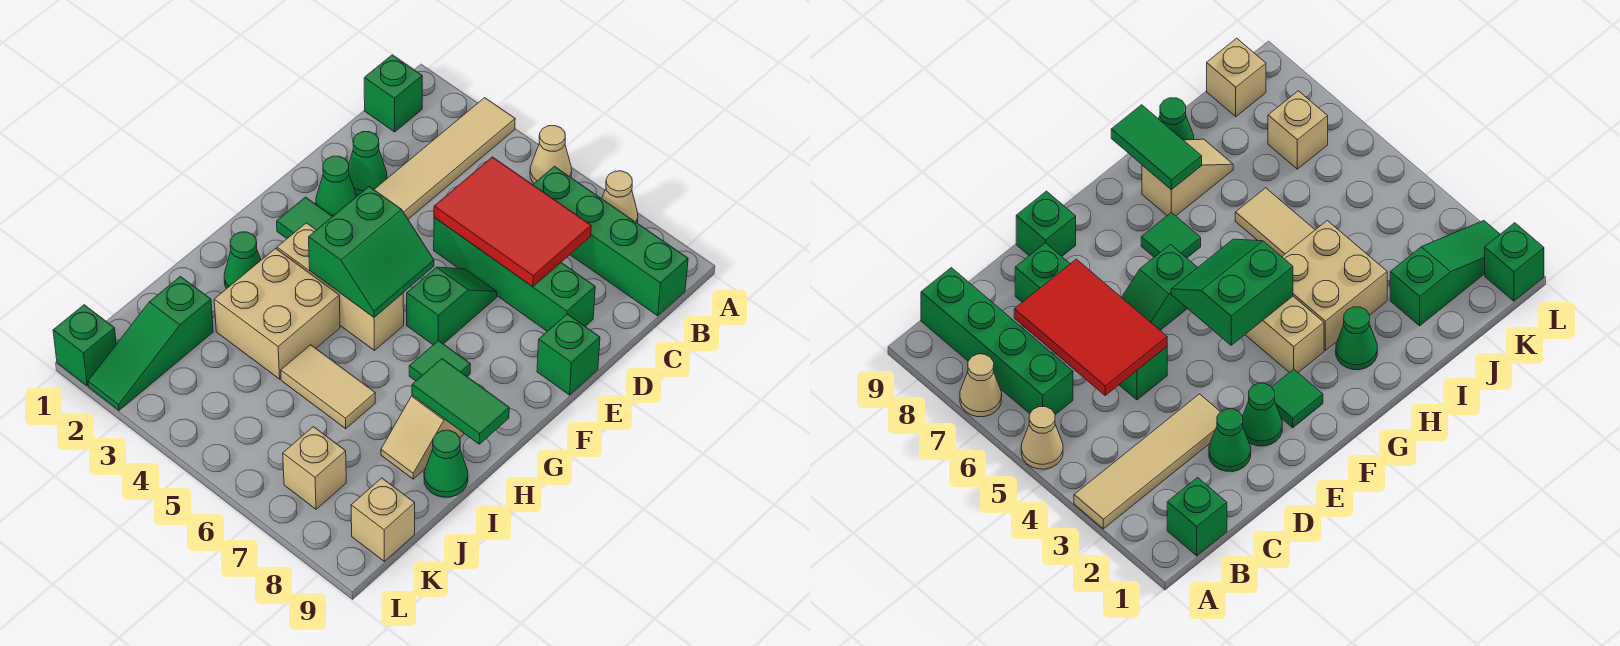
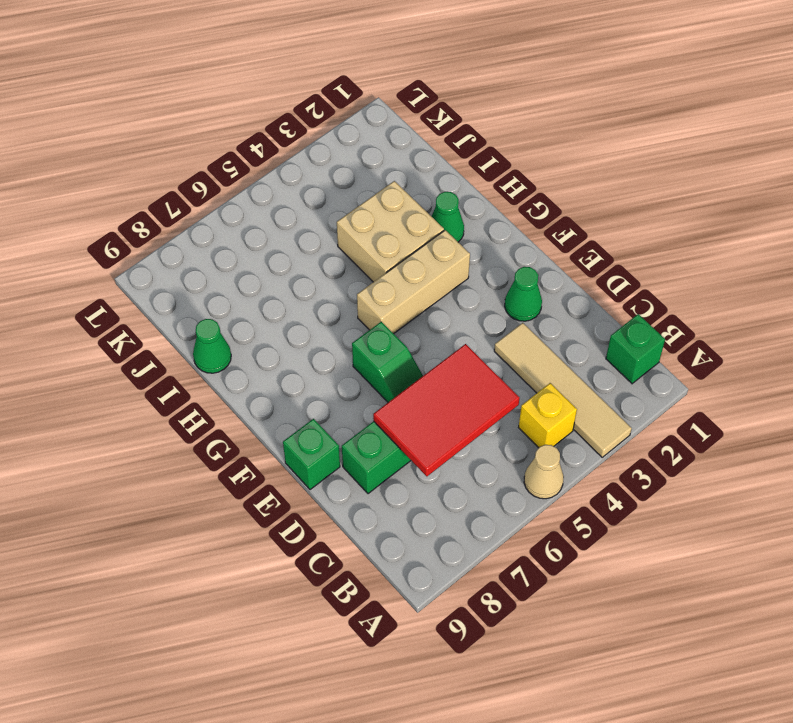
yellow 1x1 brick [519,383,577,448] -> none
none -> tan 1x1 cone [602,171,638,223]
none -> green 1x4 brick [533,166,688,316]
none -> green 1x1 cone [349,132,387,195]

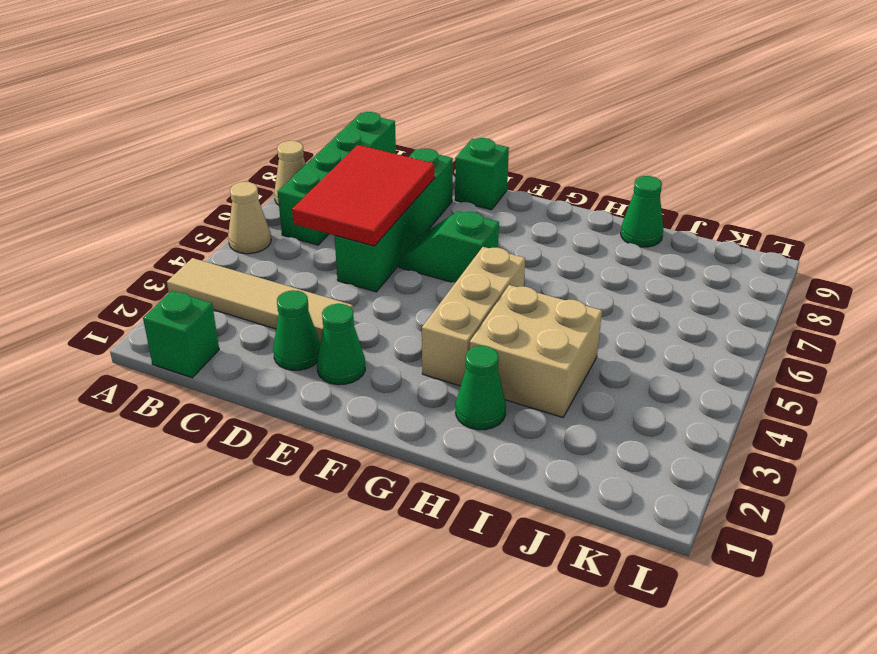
none -> green 1x1 tile [277,197,333,238]
none -> green 1x1 tile [409,340,470,381]
none -> tan 1x2 slope [381,395,464,479]

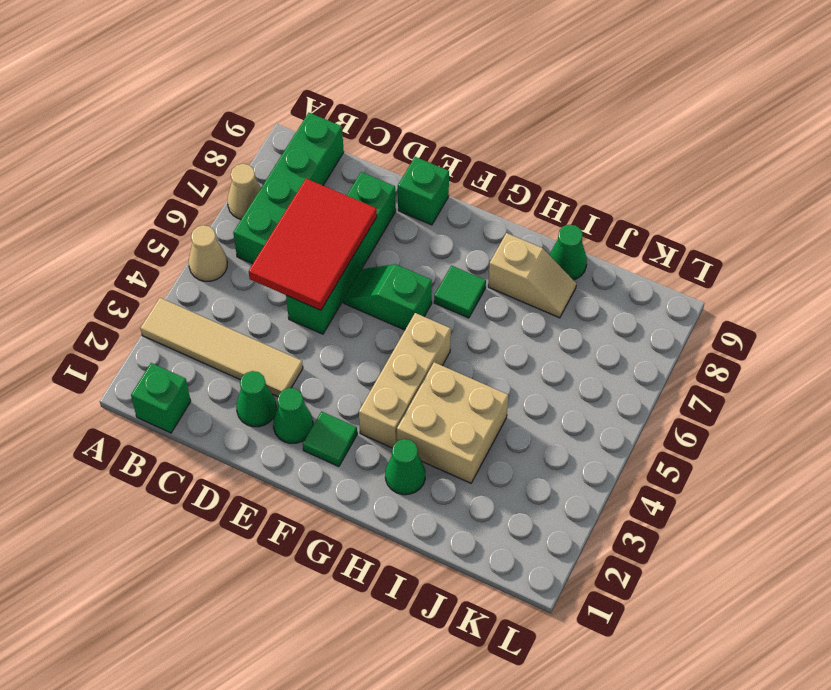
none -> tan 1x2 tile [281,345,375,429]
none -> green 1x3 slope [88,276,213,410]
none -> tan 1x1 brick [283,427,346,509]

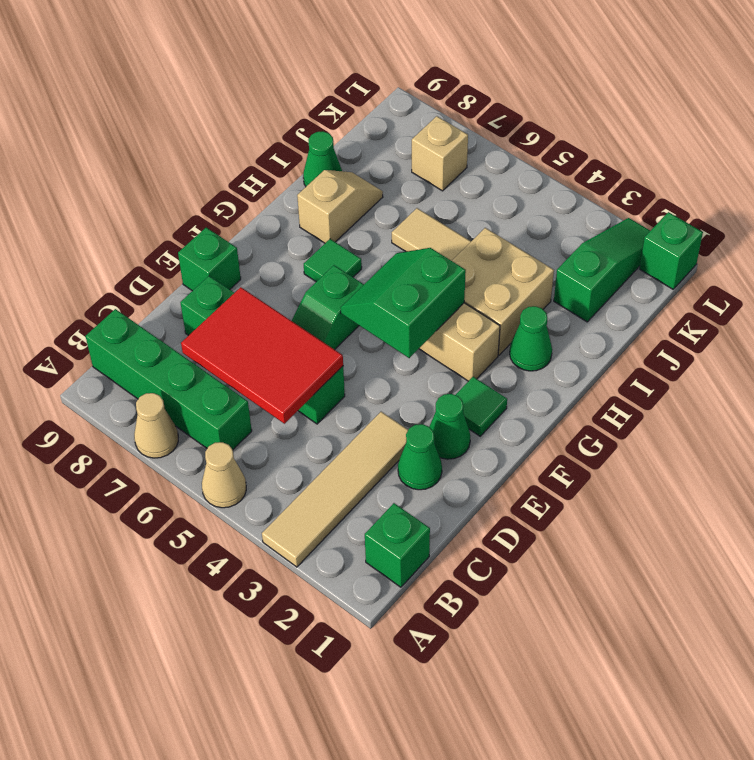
none -> tan 1x1 brick [351,478,415,561]
none -> green 1x2 tile [412,359,509,444]

